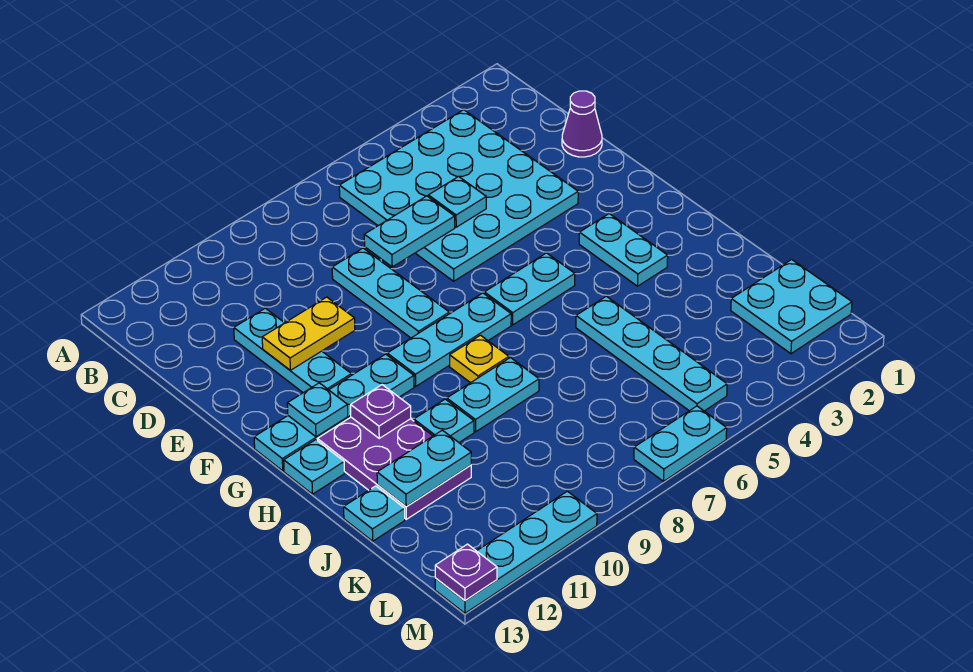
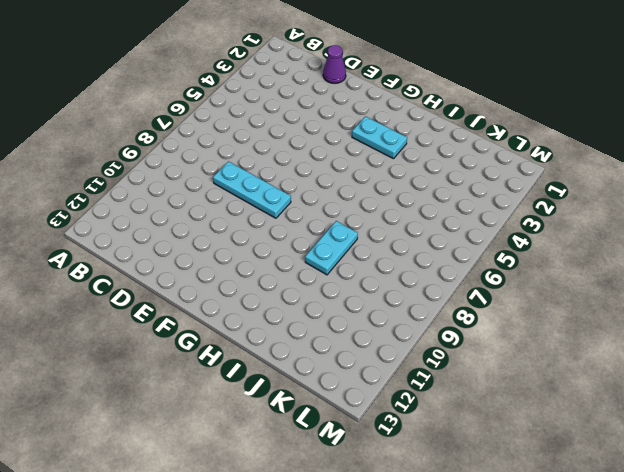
none -> cyan 4x4 plate [339,110,578,281]
none -> cyan 1x3 plate [234,308,351,393]
none -> cyan 1x2 plate [484,253,575,325]

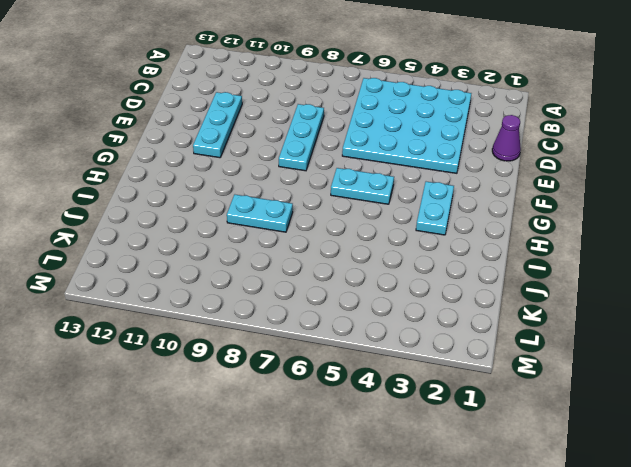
none -> cyan 1x3 plate [387,293,511,386]
none -> cyan 1x4 plate [254,354,414,471]
none -> yellow 1x1 plate [450,335,509,383]

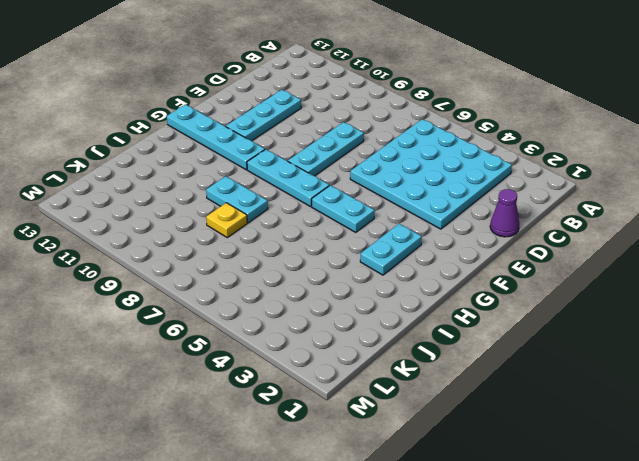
yellow 1x1 plate [206,203,247,238] -> yellow 1x1 plate moved to [450,335,509,383]
none -> purple 2x3 plate [317,417,471,519]
none -> cyan 1x1 plate [284,440,344,494]
none -> cyan 1x4 plate [576,296,727,411]

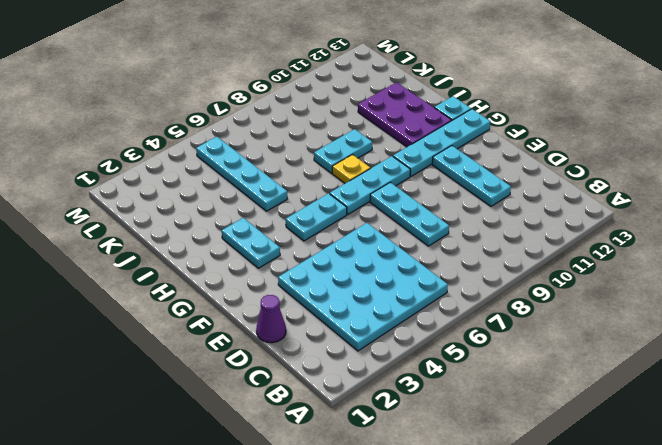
none -> cyan 1x1 plate [414,399,474,442]
none -> cyan 1x1 plate [344,486,405,541]
none -> cyan 2x2 plate [731,260,852,354]

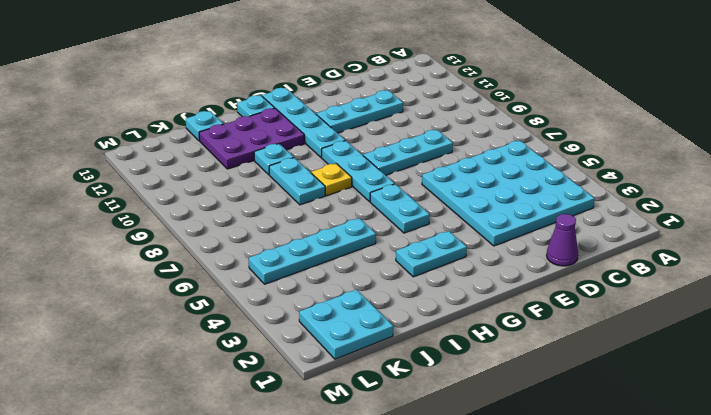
none -> cyan 1x2 plate [634,406,727,481]
none -> cyan 1x4 plate [435,491,597,613]
none -> cyan 1x1 plate [428,176,486,227]

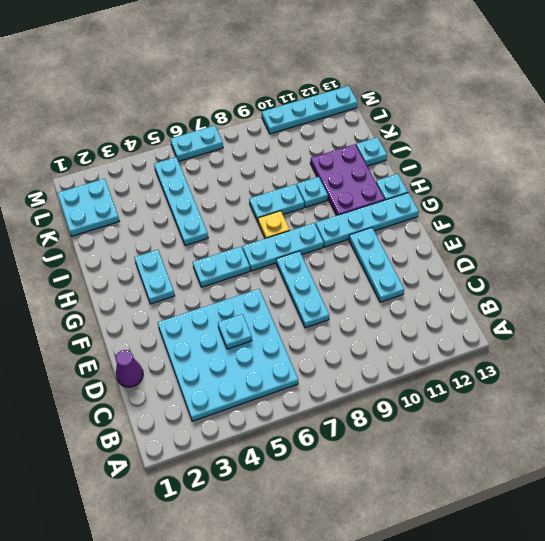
none -> cyan 1x2 plate [364,196,455,267]
none -> yellow 1x2 plate [262,297,355,370]
none -> cyan 1x1 plate [287,383,348,437]

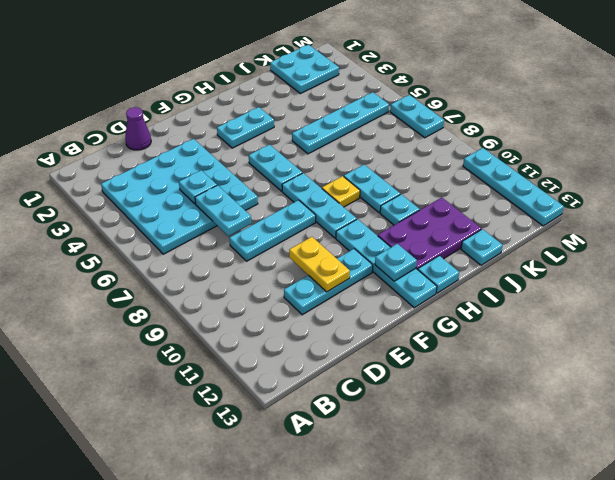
none -> purple 1x1 plate [351,385,411,438]
none -> cyan 1x2 plate [377,430,471,507]
none -> purple 1x1 plate [435,544,497,601]

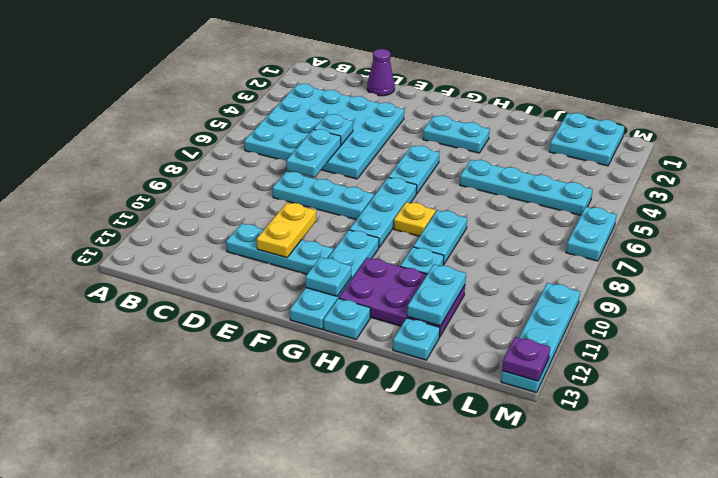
none -> purple 1x1 plate [351,385,411,438]

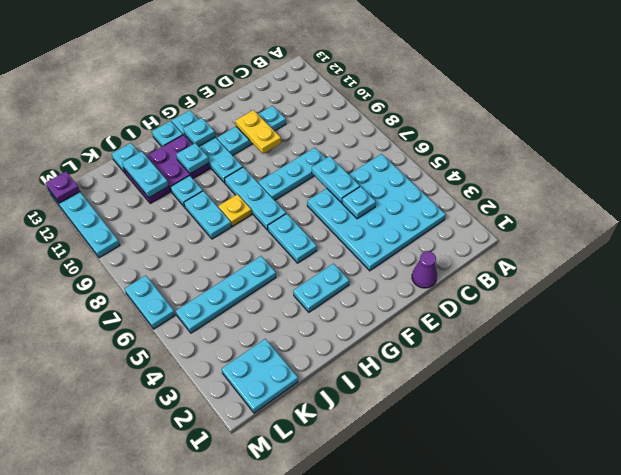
cyan 1x1 plate [176,143,209,174] -> purple 1x1 plate [351,385,411,438]

